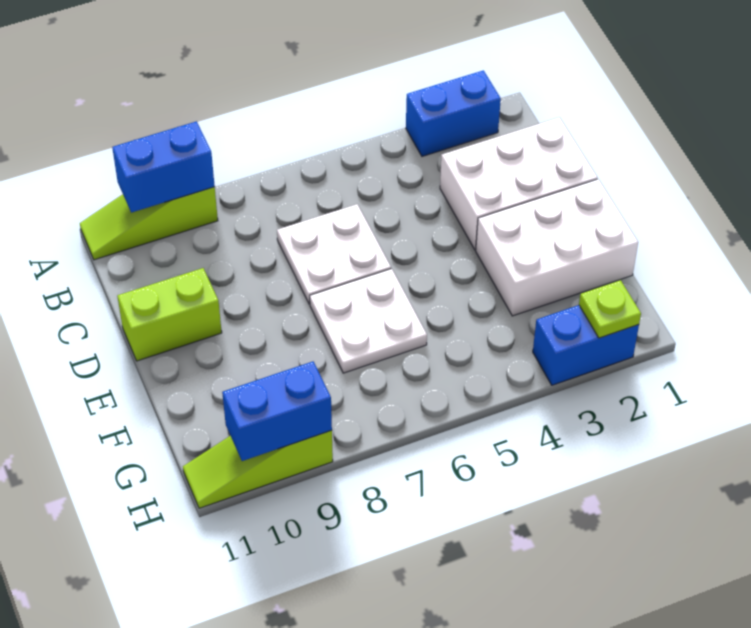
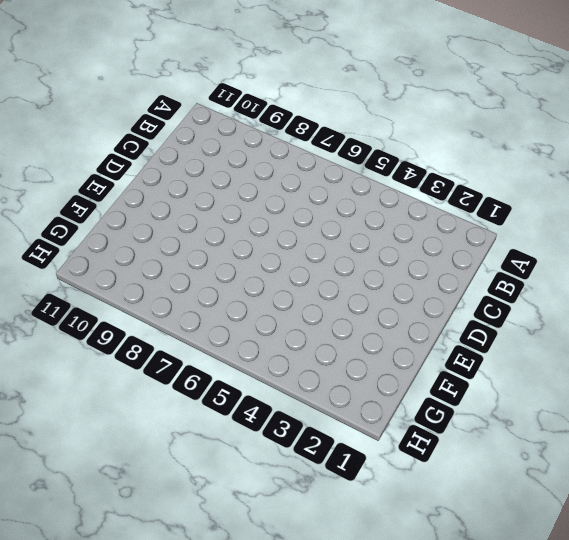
none -> blue 1x2 brick [406,70,501,156]
none -> lime 1x3 slope [80,187,218,260]
none -> white 2x3 brick [440,117,597,250]

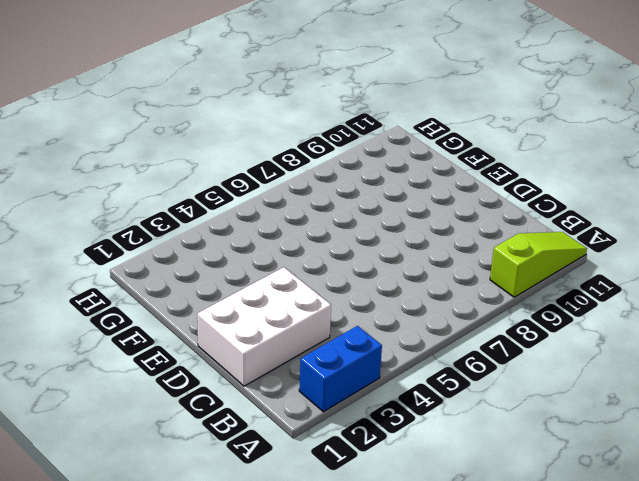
none -> white 2x2 plate [277,204,391,304]
none -> lime 1x2 brick [117,268,222,361]
none -> white 2x3 brick [476,179,638,316]

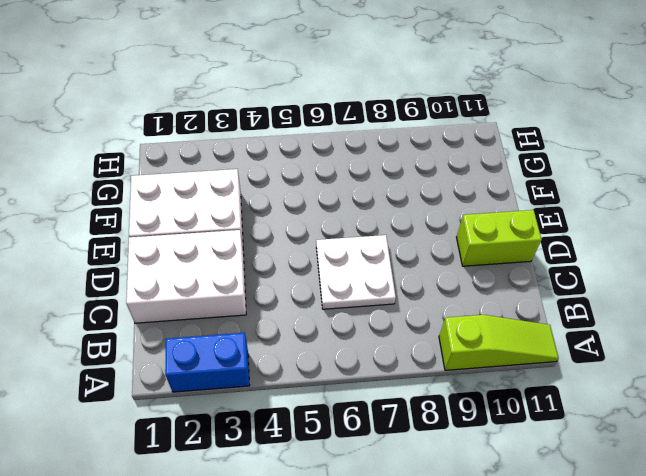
none -> white 2x2 plate [310,269,427,373]
none -> blue 1x2 brick [533,305,639,385]
none -> lime 1x3 slope [183,430,333,508]

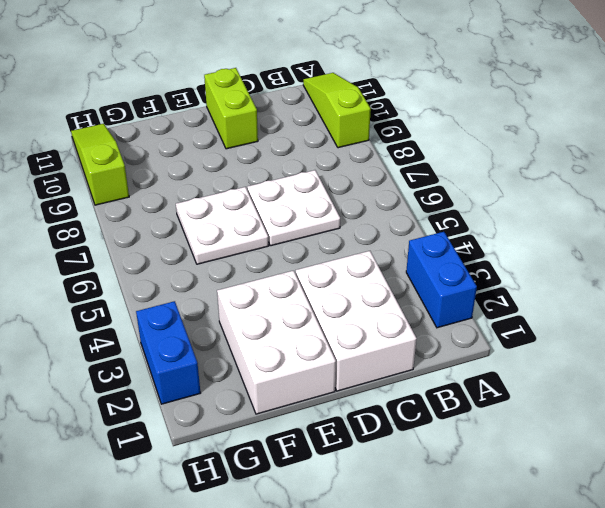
none -> blue 1x2 brick [112,121,215,213]
none -> lime 1x1 plate [579,280,641,338]
none -> blue 1x2 brick [222,362,332,461]

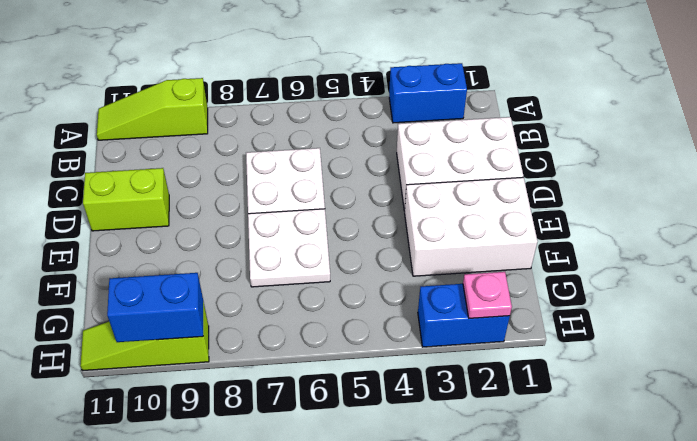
pink 1x1 plate [463,272,512,318] -> lime 1x1 plate [579,280,641,338]
none -> blue 1x2 brick [112,121,215,213]

